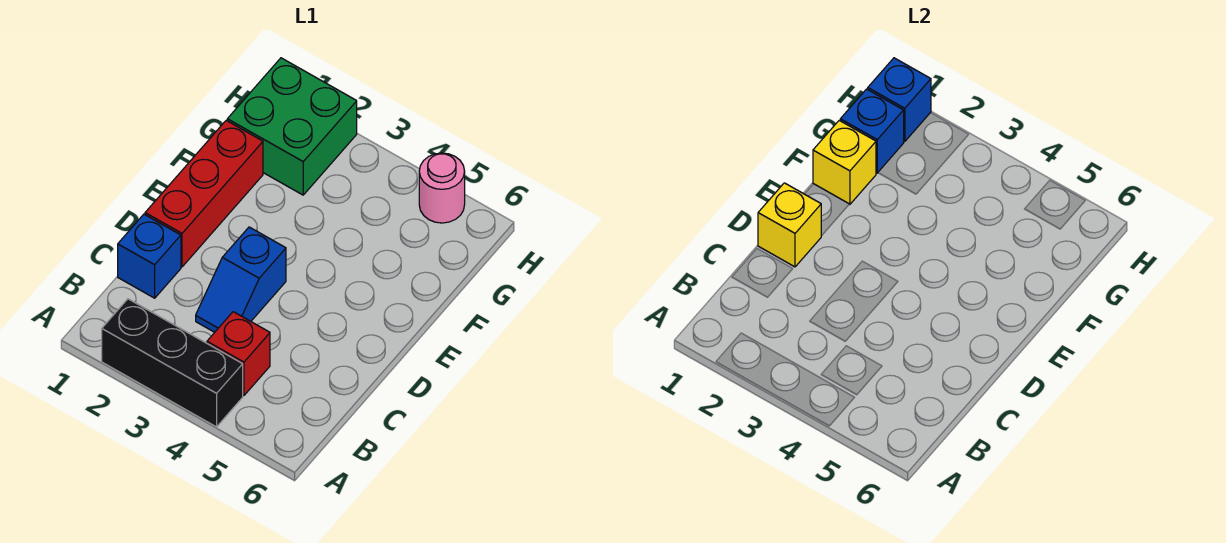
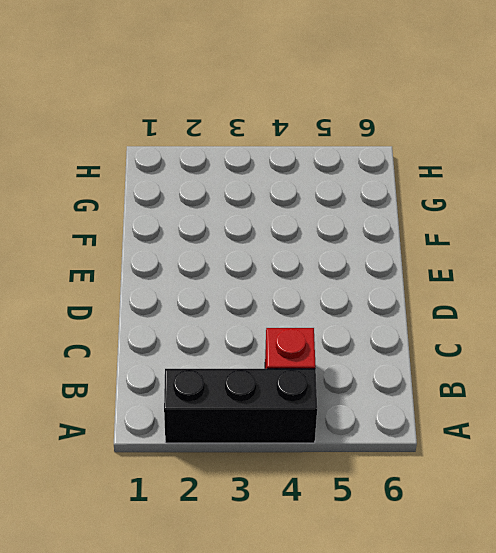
none -> blue 1x1 brick [118,214,181,298]
none -> blue 1x2 slope [196,227,286,332]

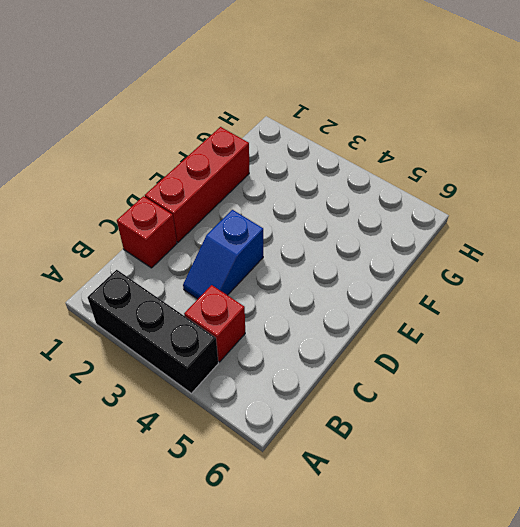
red 1x1 brick [117,196,177,268] -> blue 1x1 brick [118,214,181,298]
none -> green 2x2 brick [227,58,357,195]
none -> pink 1x1 round brick [419,153,465,223]

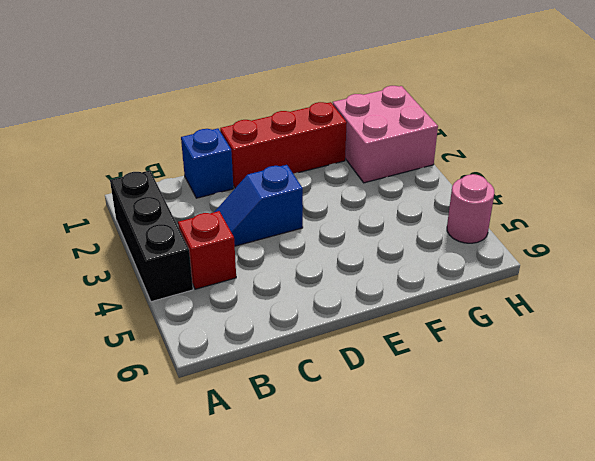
pink 2x2 brick [333,86,438,183] -> green 2x2 brick [227,58,357,195]
none -> yellow 1x1 brick [758,183,821,267]
none -> yellow 1x1 brick [813,120,876,204]

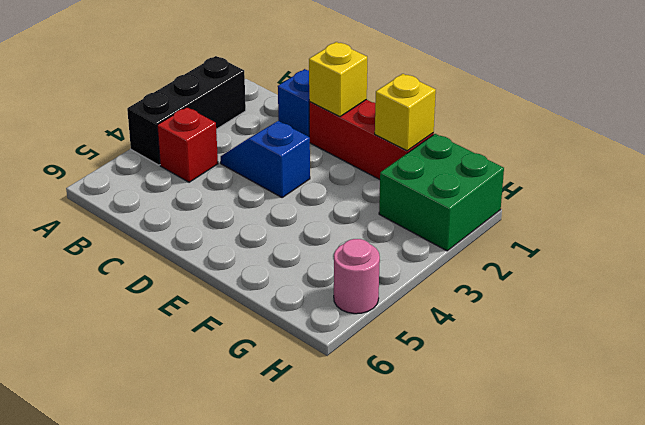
none -> blue 1x1 brick [840,89,904,173]
none -> blue 1x1 brick [868,58,931,142]

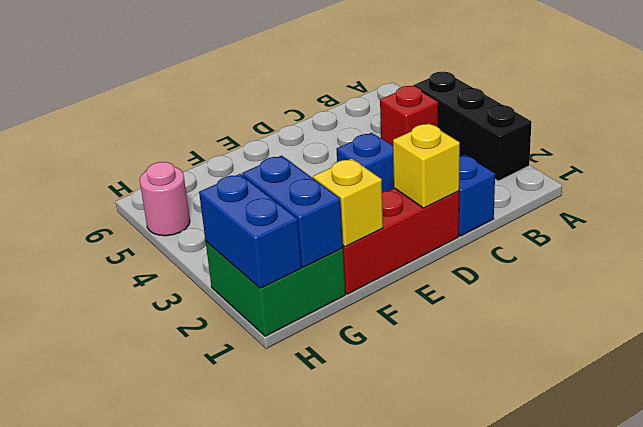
blue 1x2 brick [242,156,343,267] -> blue 1x1 brick [840,89,904,173]
blue 1x2 brick [199,174,301,288] -> blue 1x1 brick [868,58,931,142]

